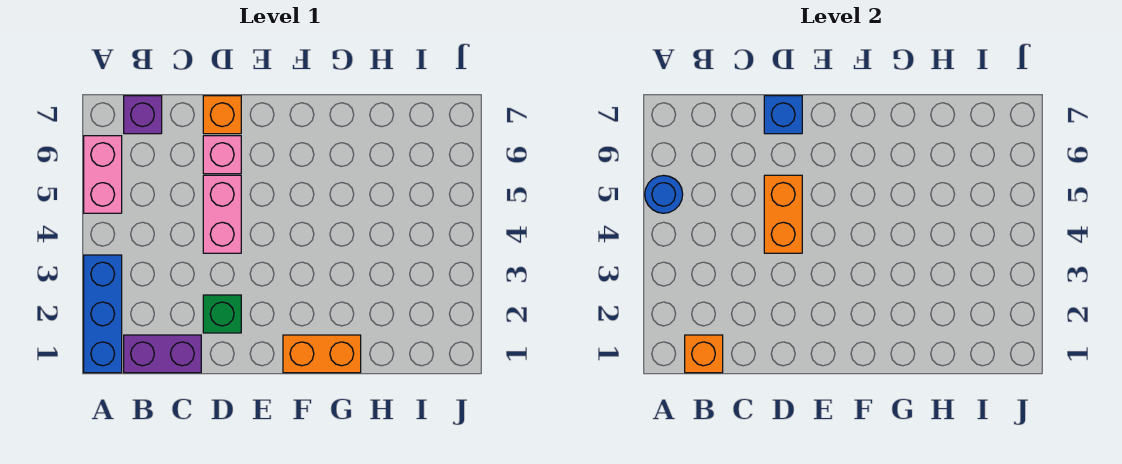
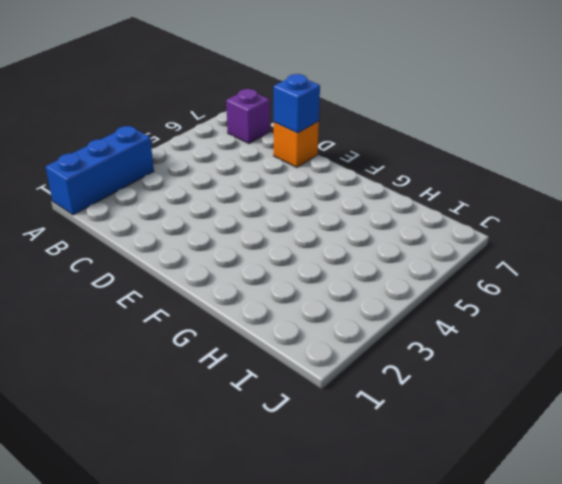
none -> pink 1x2 brick [84,136,122,213]
none -> purple 1x2 brick [124,335,201,373]
none -> green 1x1 brick [203,295,241,333]

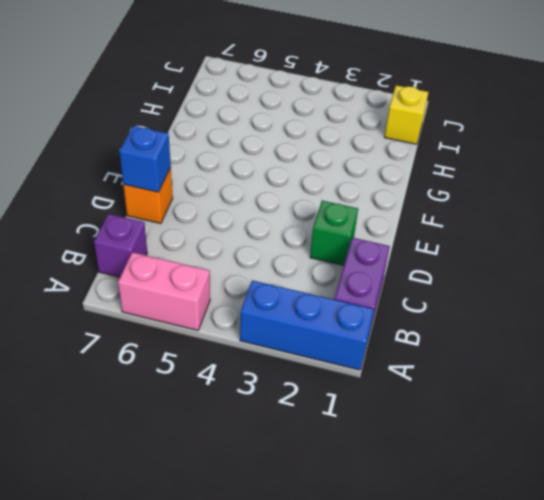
yellow 1x1 brick [384,85,428,144] -> none
none -> pink 1x2 brick [203,175,241,253]
none -> pink 1x1 brick [203,136,241,174]
none -> orange 1x2 brick [283,335,361,373]

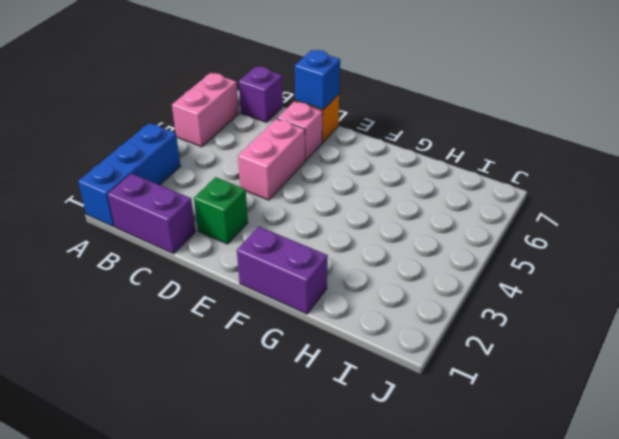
purple 1x2 brick [237,226,328,314] -> orange 1x2 brick [283,335,361,373]
none -> blue 1x1 round brick [645,175,683,213]
none -> orange 1x1 brick [685,335,723,373]
none -> orange 1x2 brick [764,175,802,253]

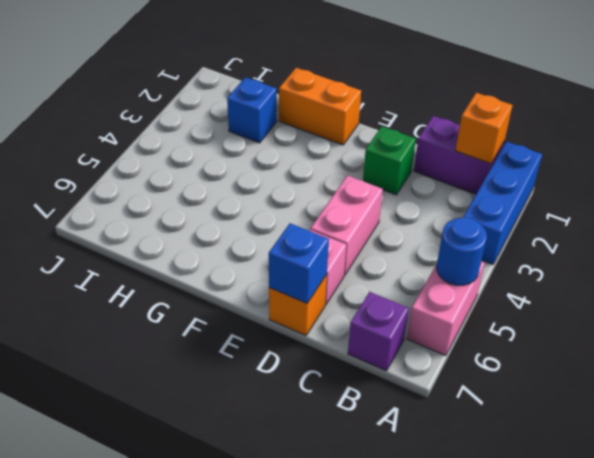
blue 1x1 brick [227,77,277,143] -> none
none -> orange 1x2 brick [764,175,802,253]

